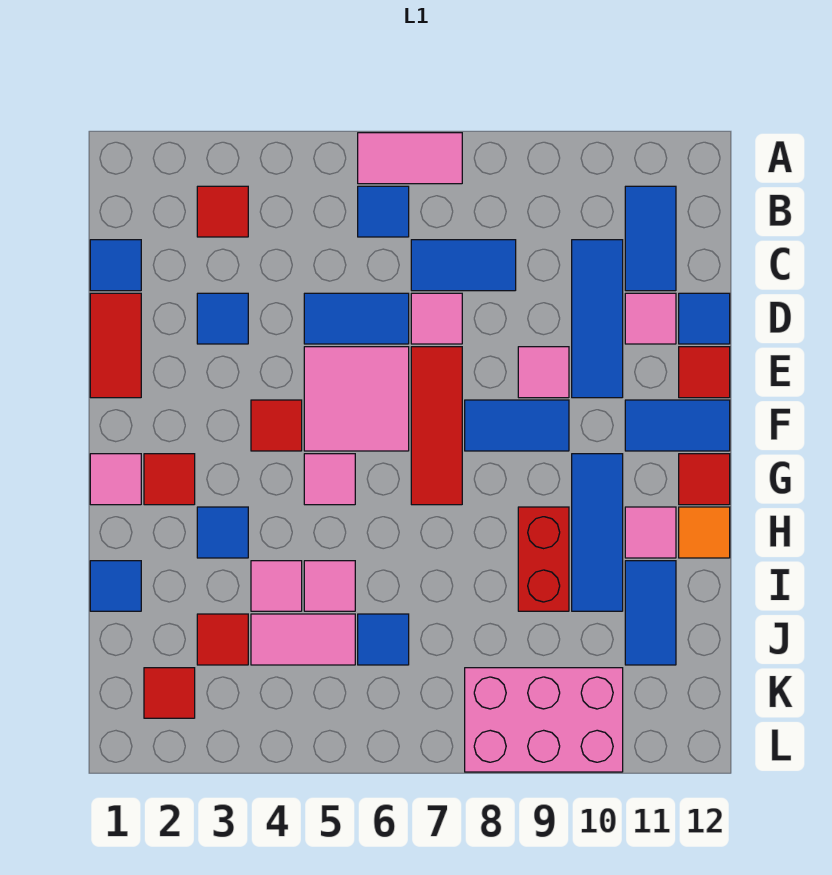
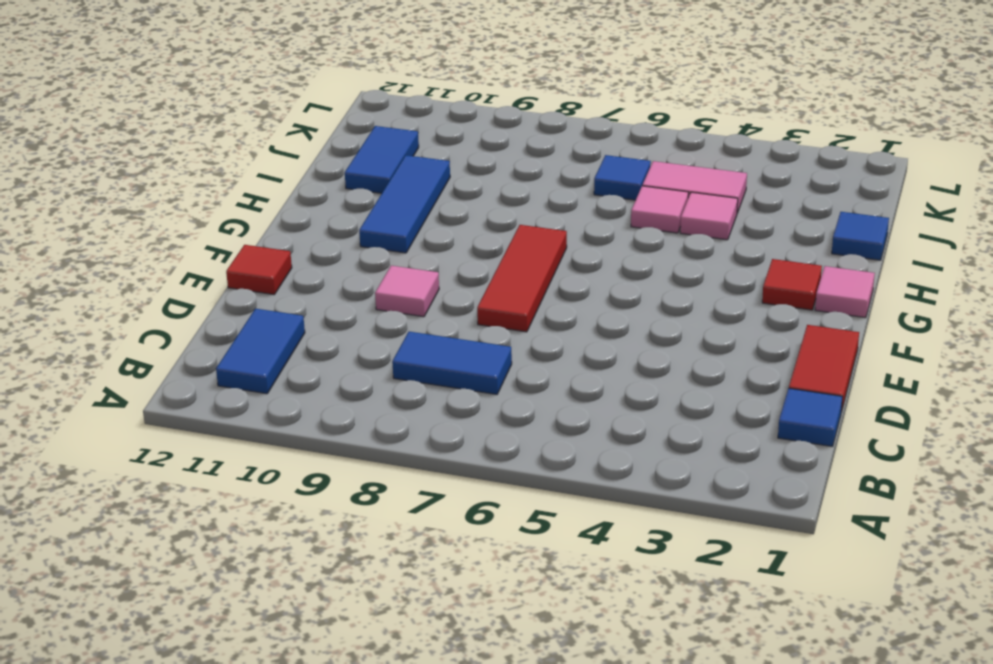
none -> pink 1x2 tile [358,133,462,184]
none -> red 1x1 tile [197,186,248,237]
none -> blue 1x1 tile [358,186,409,237]
none -> blue 1x3 tile [572,240,623,398]

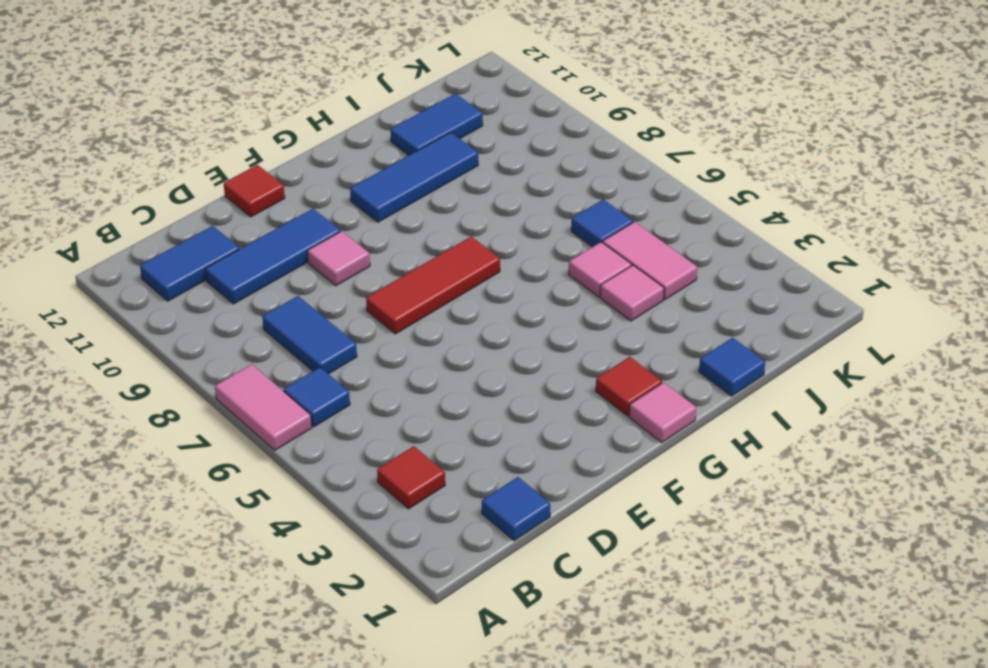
none -> red 1x2 tile [90,293,141,398]
none -> blue 1x1 tile [197,293,248,344]
none -> blue 1x2 tile [304,293,409,344]
none -> pink 1x1 tile [411,293,462,344]

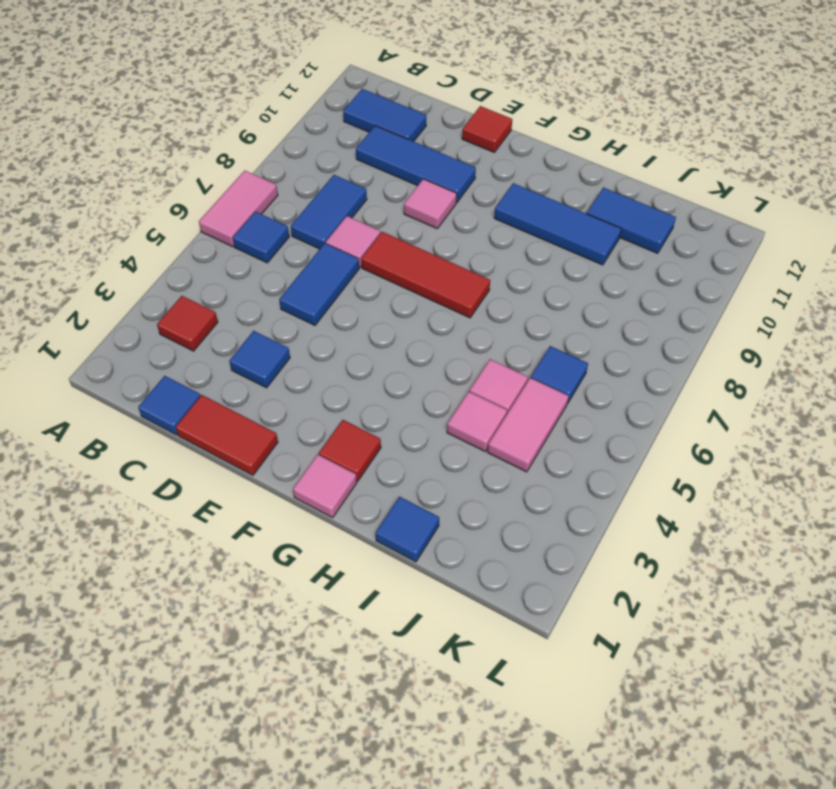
none -> pink 1x1 tile [625,293,676,344]
none -> blue 1x1 tile [679,293,730,344]
none -> pink 2x2 tile [304,347,409,451]
none -> red 1x1 tile [251,400,302,451]

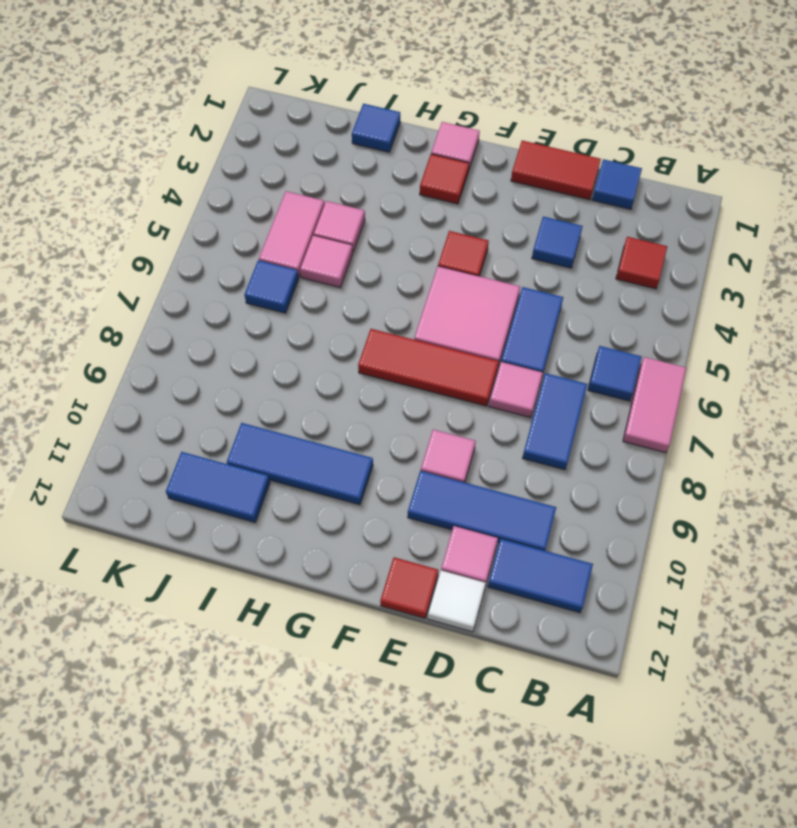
white 1x1 tile [428,570,486,632] -> blue 1x1 tile [679,293,730,344]
none -> blue 1x2 tile [465,400,569,451]
none -> blue 1x2 tile [625,400,730,451]
none -> pink 1x1 tile [304,454,355,505]
none -> red 1x1 tile [679,454,730,505]

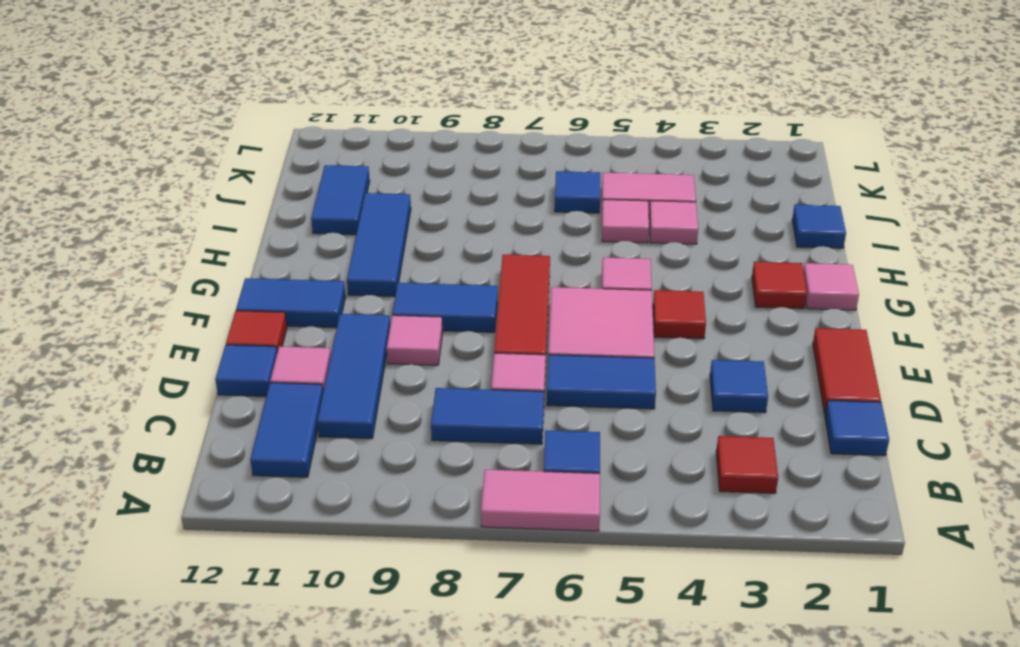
none -> red 1x1 tile [679,454,730,505]
none -> blue 1x1 tile [197,507,248,558]
none -> red 1x2 brick [518,507,569,611]
none -> pink 1x1 tile [625,507,676,558]

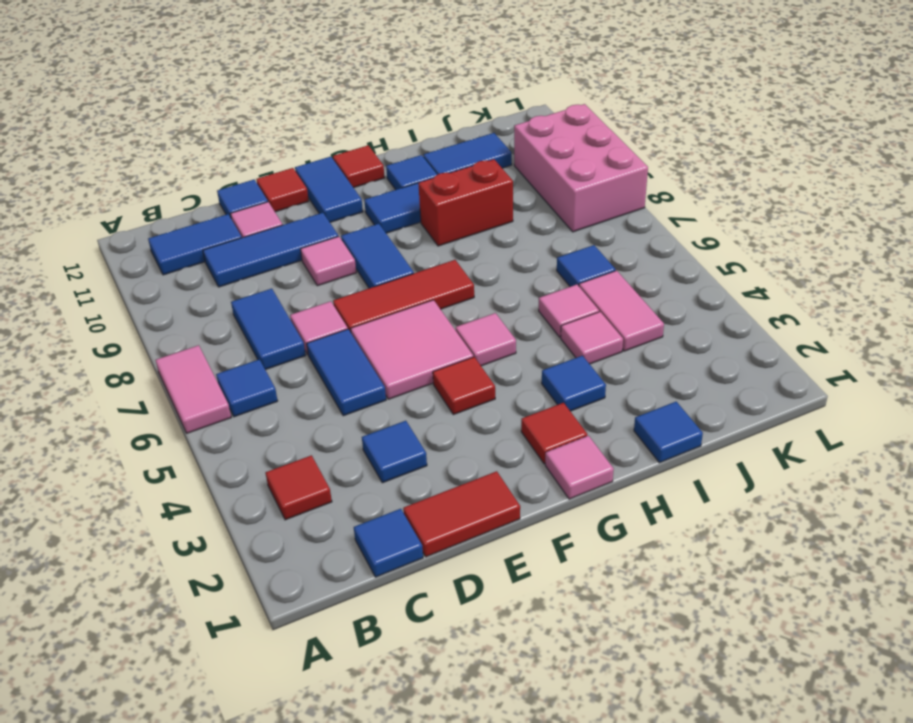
blue 1x1 tile [386,155,437,190] -> pink 1x1 tile [625,507,676,558]
none -> orange 1x1 tile [679,507,730,558]
none -> red 1x1 tile [197,614,248,665]
none -> red 1x1 tile [144,668,195,718]

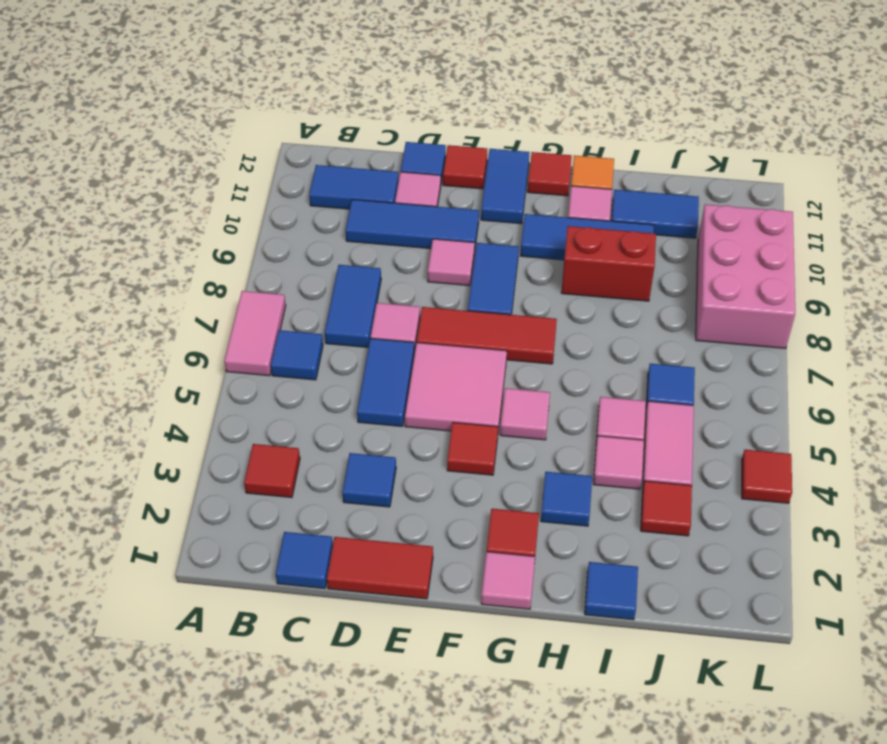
red 1x1 tile [742,450,792,503] -> red 1x1 tile moved to [144,668,195,718]

